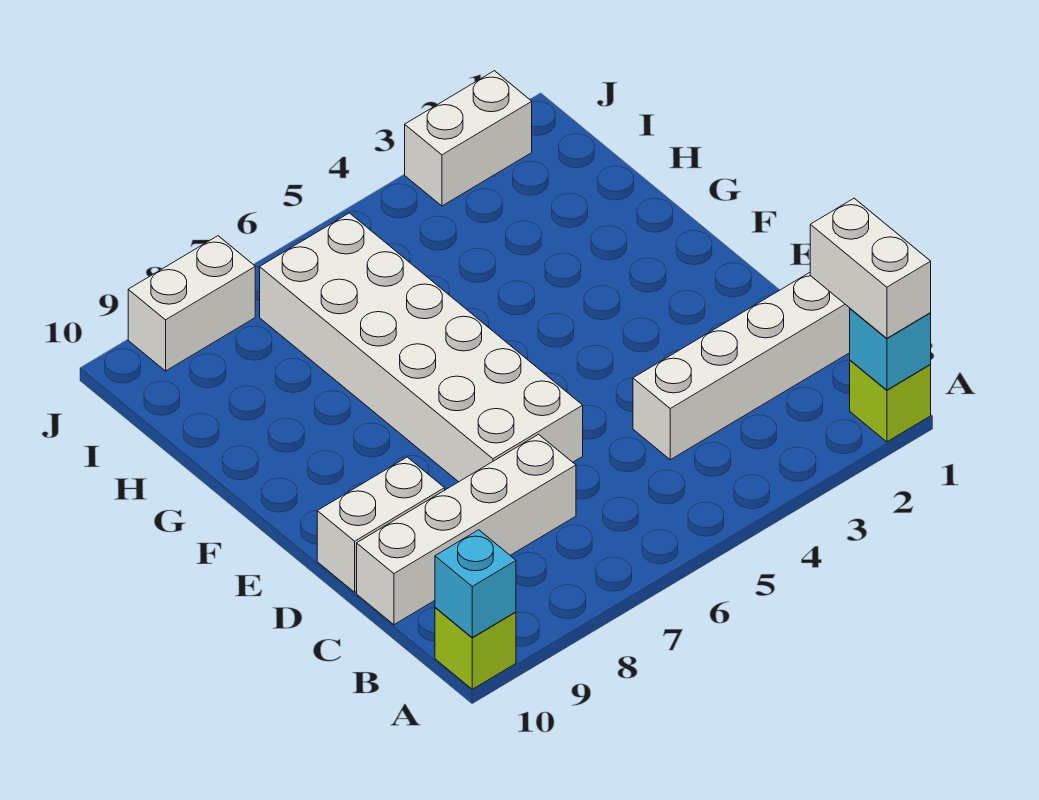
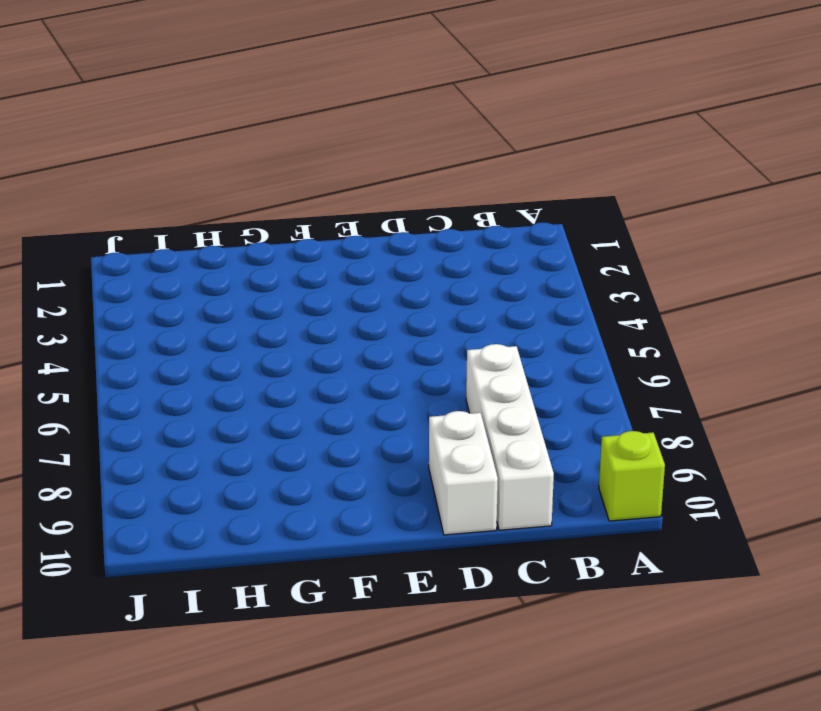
none -> lime 1x1 brick [850,360,931,442]
none -> white 1x4 brick [633,273,850,460]

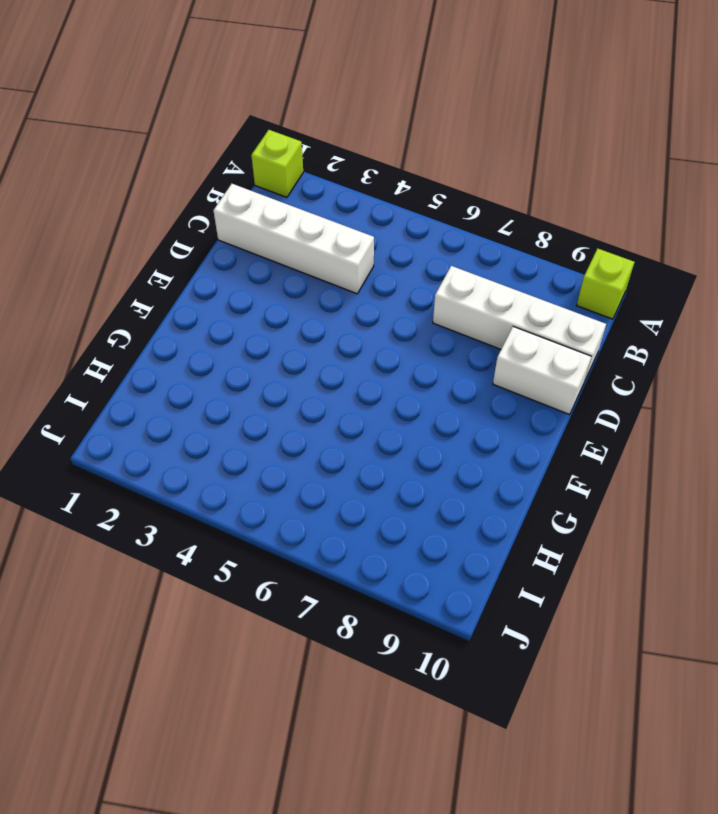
none -> white 2x6 brick [260,213,583,482]
none -> white 1x2 brick [405,71,532,206]

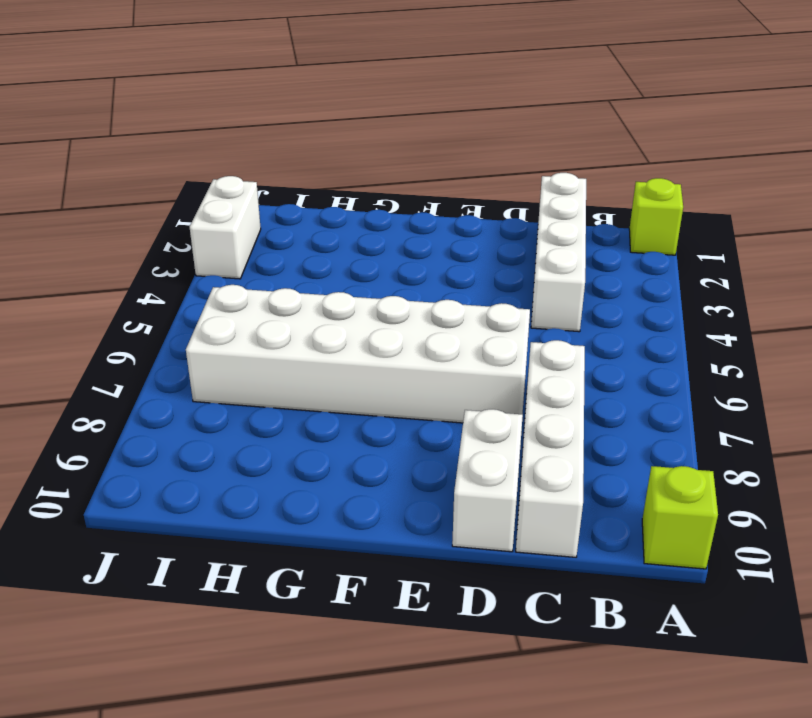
none -> white 1x2 brick [128,236,255,371]
none -> cyan 1x1 brick [850,309,931,390]

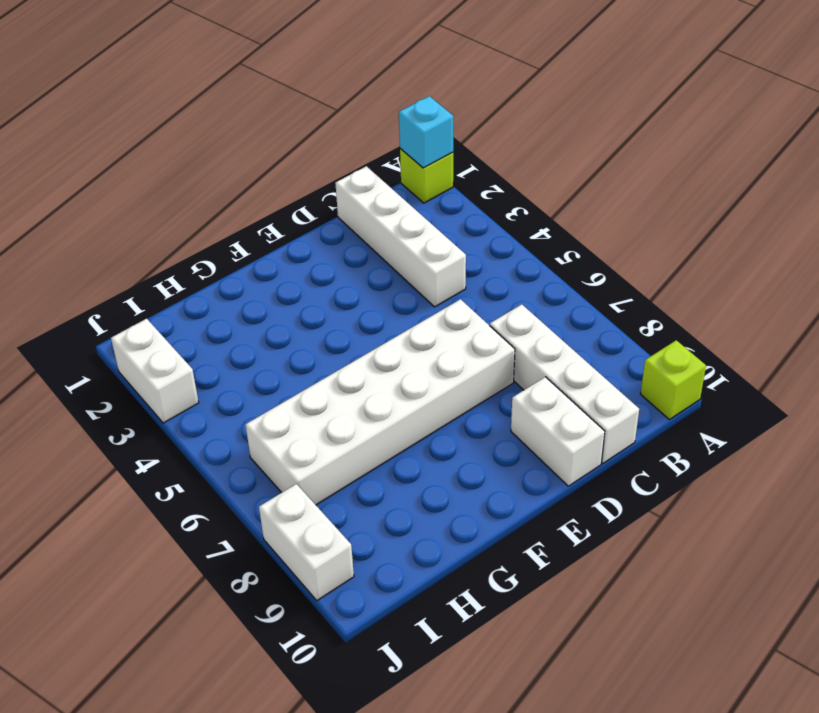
none -> cyan 1x1 brick [435,530,516,637]
none -> white 1x2 brick [810,198,931,338]

